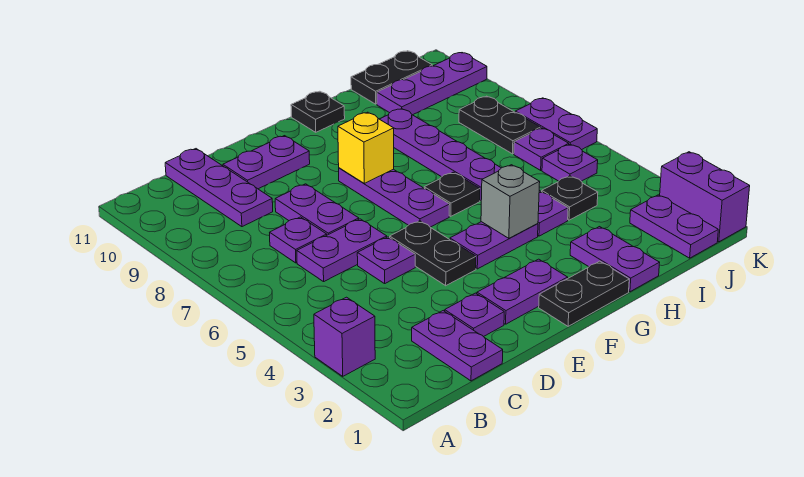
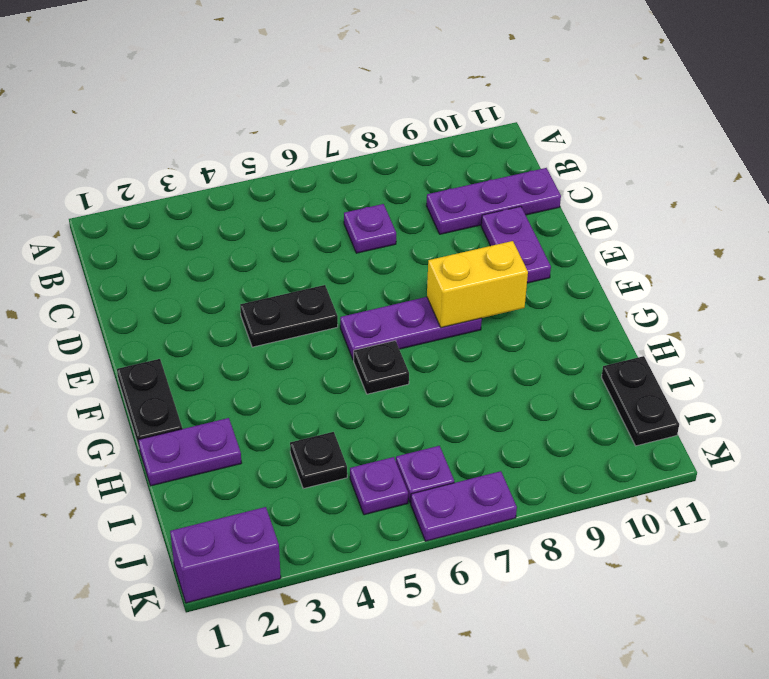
yellow 1x2 brick [427,241,528,328] -> yellow 1x1 brick [338,112,394,183]
none -> purple 1x1 brick [314,297,375,376]
none -> purple 1x2 plate [412,311,503,381]
none -> purple 1x2 plate [297,219,387,282]

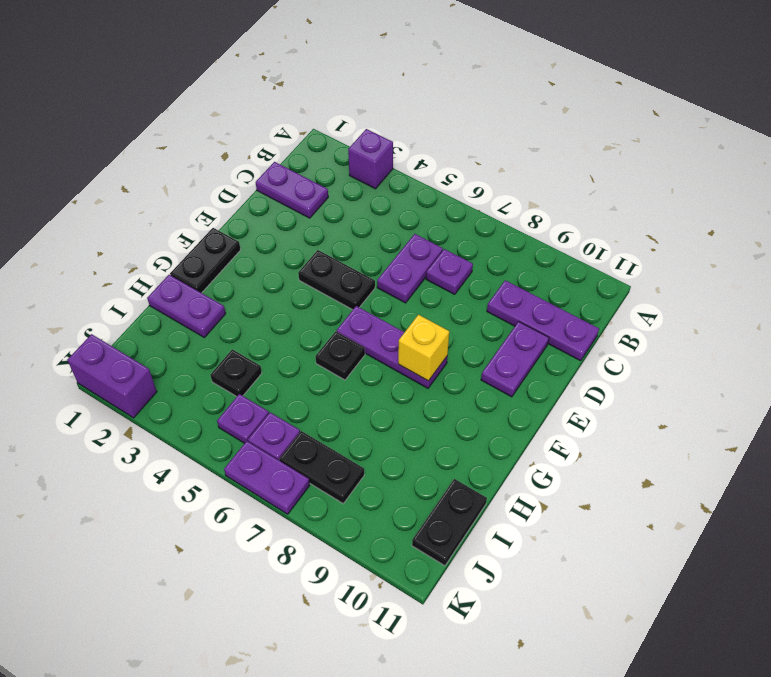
none -> purple 1x1 plate [445,293,504,337]
none -> purple 1x1 plate [357,237,415,284]
none -> purple 1x2 plate [275,184,359,235]

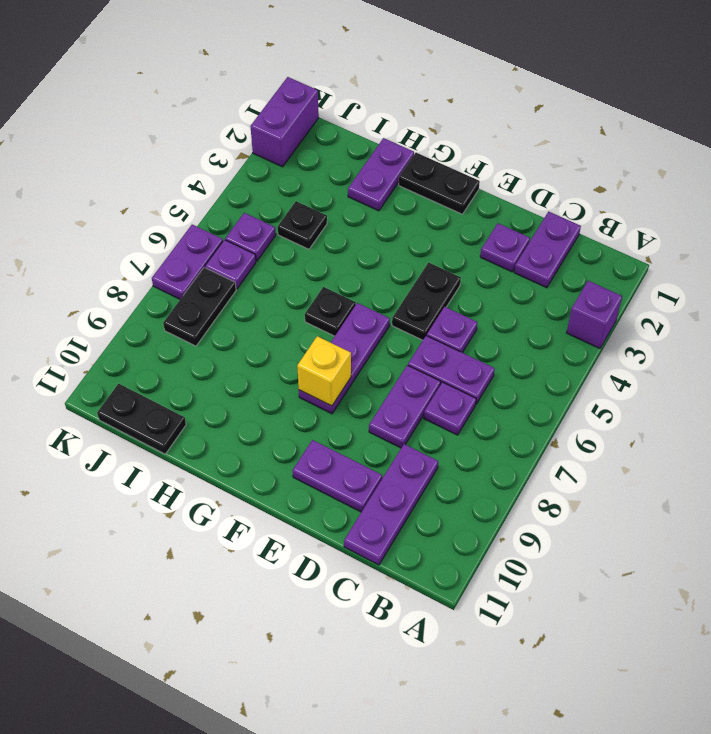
none -> purple 1x2 plate [477,259,568,324]
none -> purple 1x2 plate [450,222,538,269]
none -> black 1x1 plate [291,91,345,132]

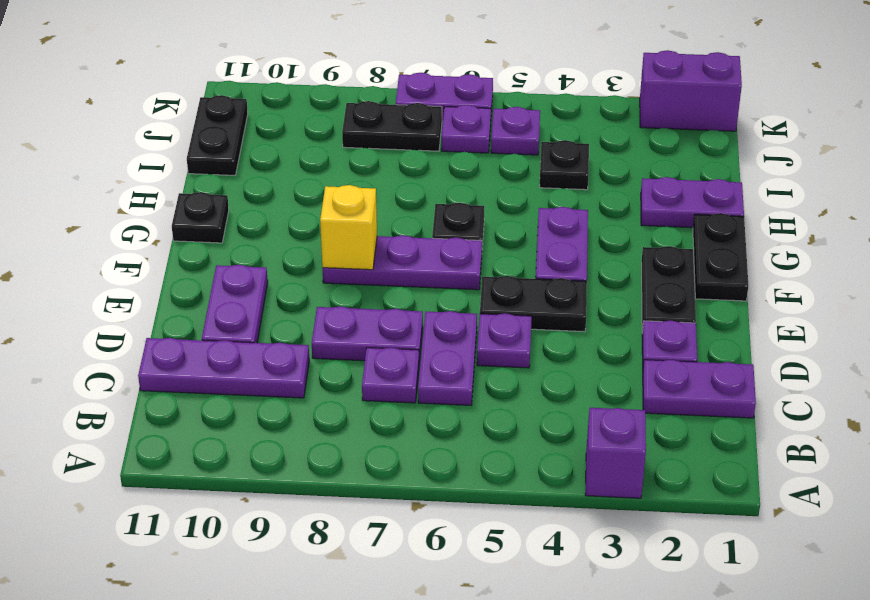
black 1x2 plate [642,246,696,333] -> purple 1x2 plate [477,259,568,324]
none -> purple 1x6 plate [380,109,568,236]
none -> purple 1x3 plate [377,53,487,115]
none -> purple 1x2 plate [630,195,718,258]

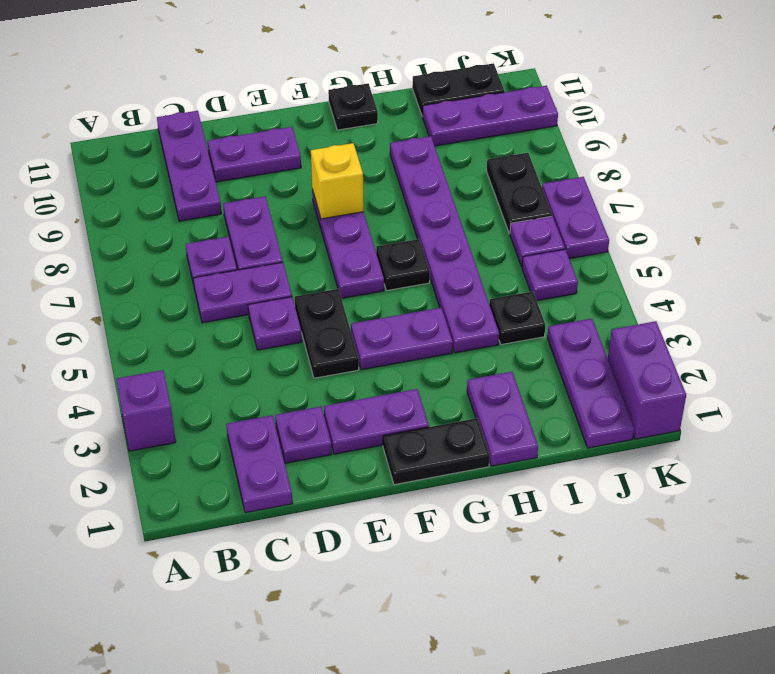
purple 1x3 plate [547,319,634,448] -> purple 1x2 plate [630,195,718,258]
none -> grey 1x1 brick [481,165,540,238]

